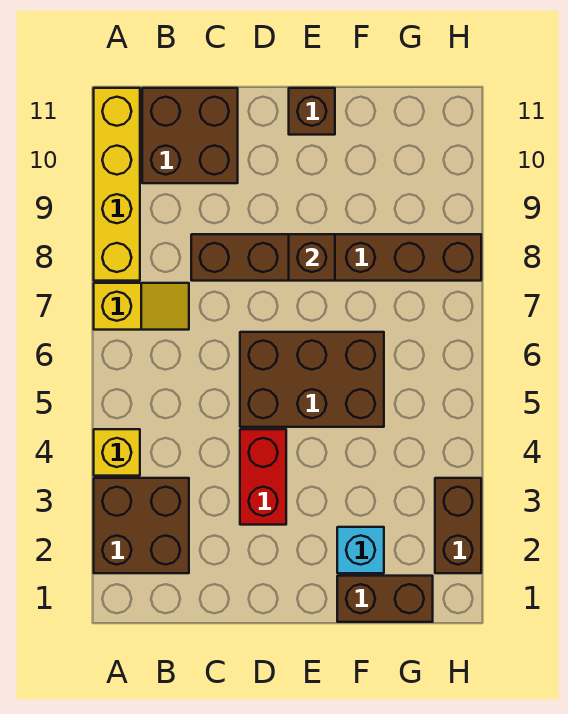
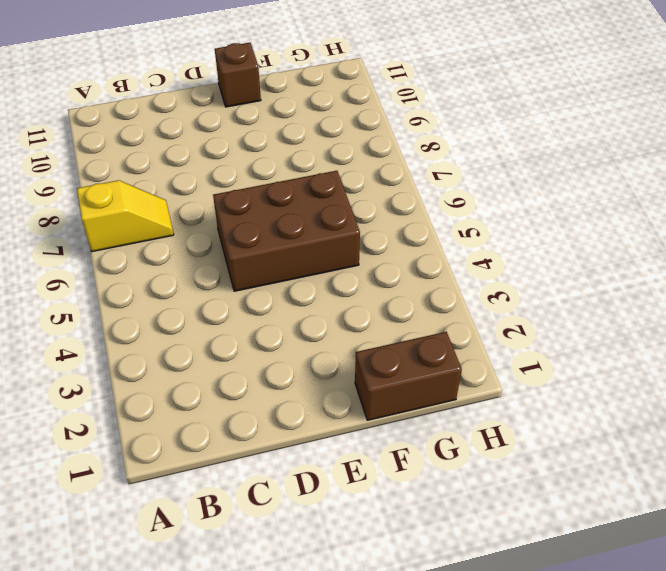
none -> brown 2x2 brick [94,478,189,573]
none -> yellow 1x1 brick [94,429,140,476]
none -> yellow 1x4 brick [94,88,140,281]

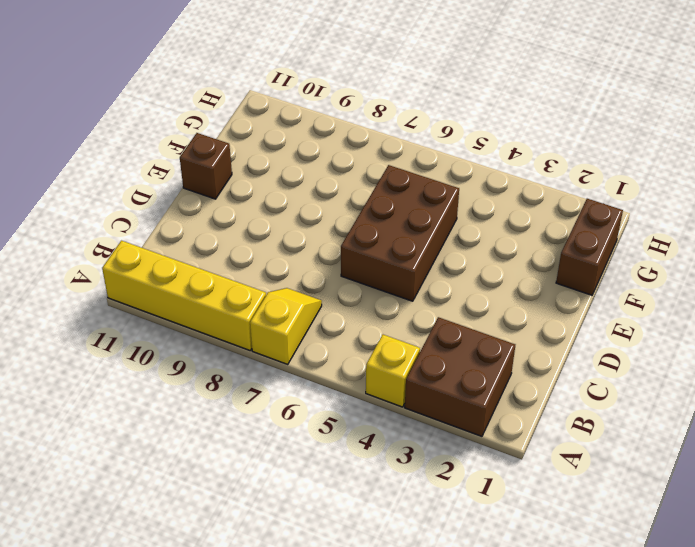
none -> brown 2x2 brick [142,88,238,183]
none -> brown 1x6 brick [191,234,481,281]
none -> red 1x2 brick [240,429,286,525]

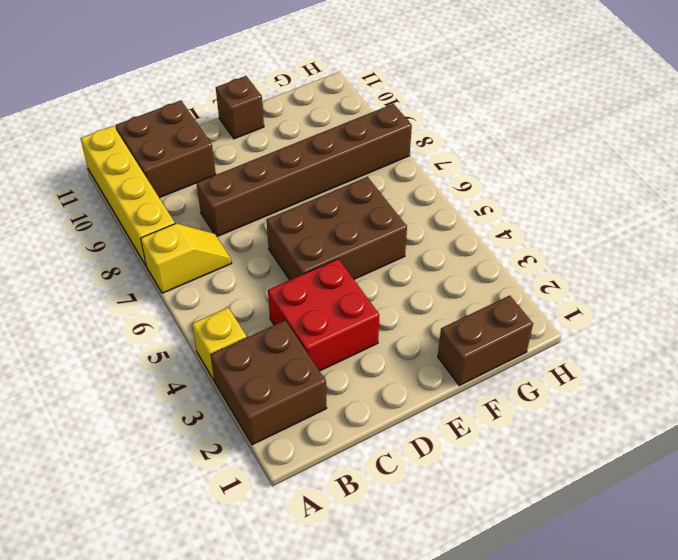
red 2x2 brick [268,259,379,371] -> red 1x2 brick [240,429,286,525]
none -> cyan 1x1 brick [337,527,384,573]
none -> brown 1x2 brick [435,478,481,573]
none -> brown 1x1 brick [289,234,335,281]

